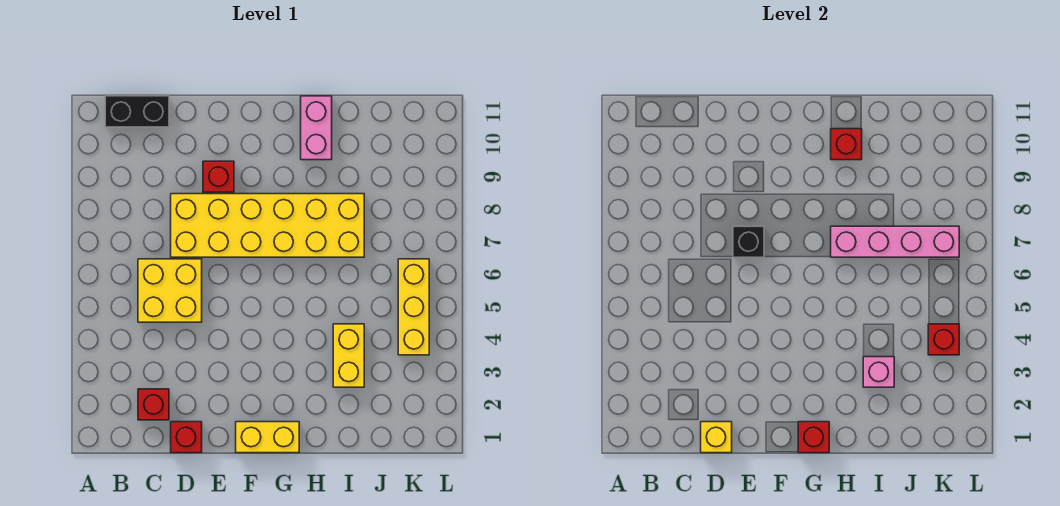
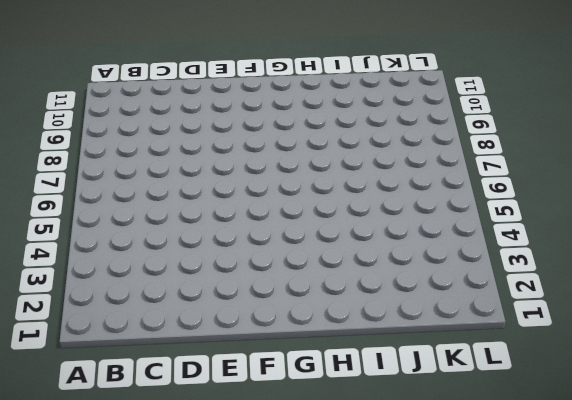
none -> black 1x2 brick [105,96,169,127]
none -> red 1x1 brick [138,389,169,420]
none -> yellow 2x2 brick [138,259,202,322]

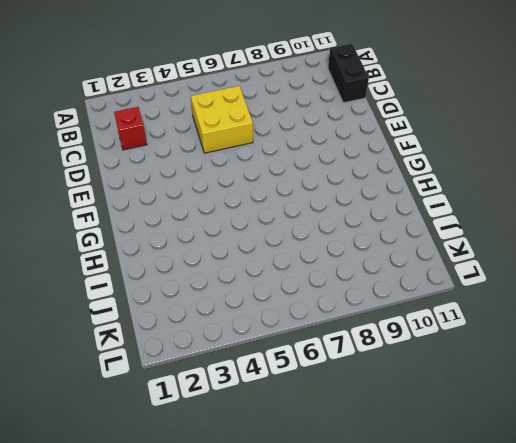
none -> red 1x1 brick [171,422,202,453]
none -> yellow 2x6 brick [171,194,364,257]
none -> red 1x1 brick [203,161,234,192]

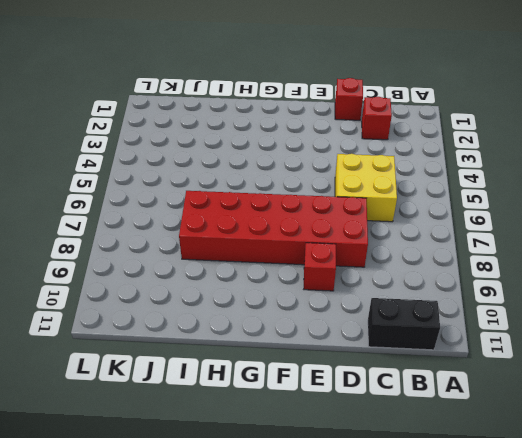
red 2x6 brick [179,191,368,267] -> yellow 2x6 brick [171,194,364,257]
none -> yellow 1x2 brick [236,422,299,453]
none -> pink 1x2 brick [301,96,332,160]
none -> yellow 1x2 brick [333,324,364,387]

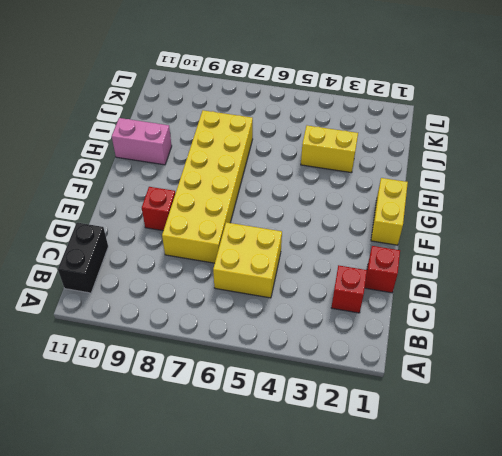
none -> yellow 1x3 brick [398,259,429,355]
none -> yellow 1x1 brick [701,422,732,453]
none -> black 1x1 brick [733,226,764,257]

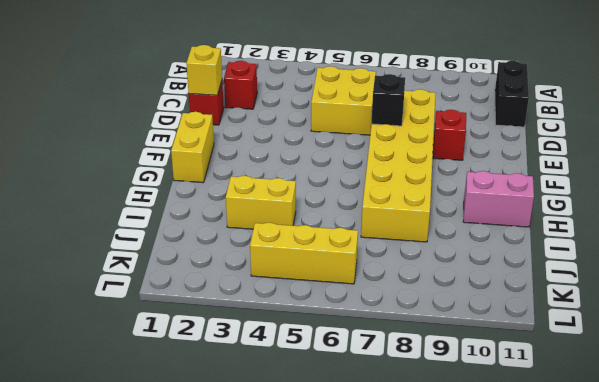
none -> red 1x1 brick [798,422,829,453]
none -> pink 1x4 brick [831,226,959,257]
none -> red 1x1 brick [831,129,862,160]

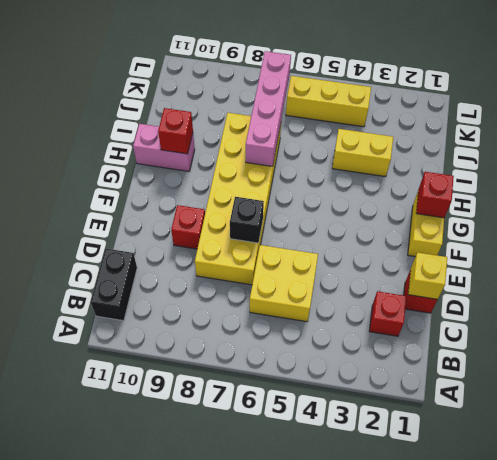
none -> pink 1x1 brick [863,357,894,387]
none -> red 1x1 brick [928,324,959,355]

